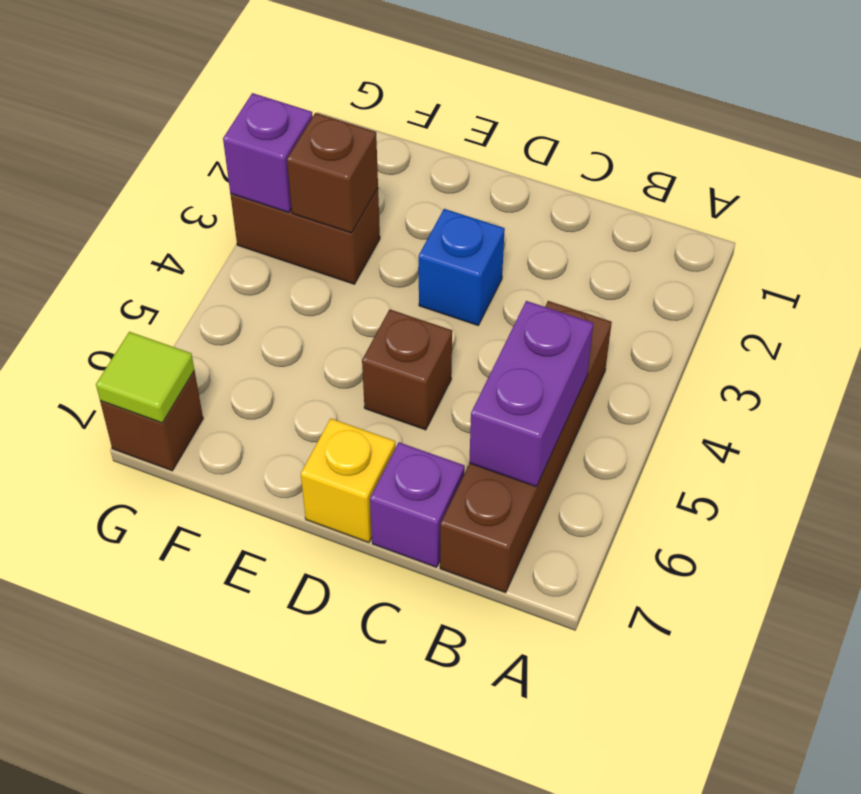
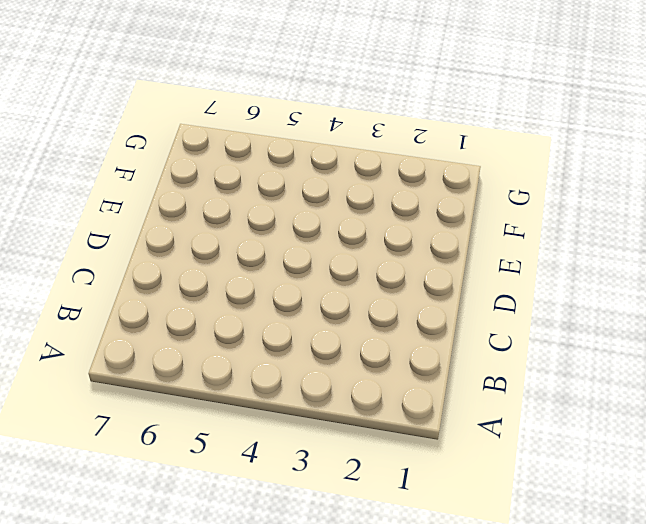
none -> brown 1x4 brick [440,301,612,593]
none -> purple 1x1 brick [370,442,465,567]

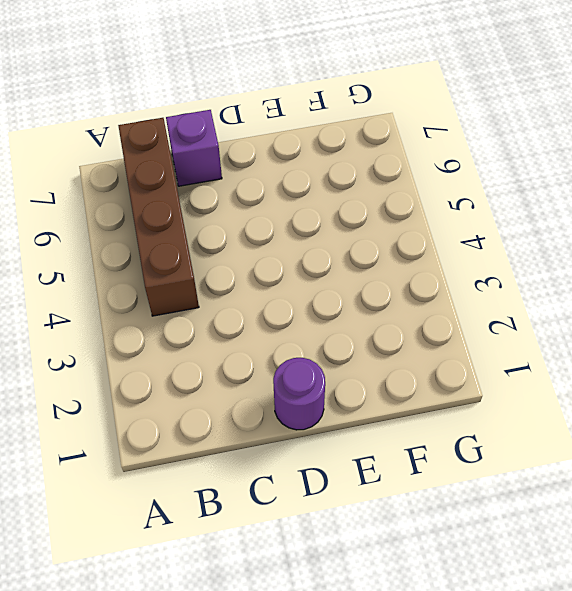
purple 1x1 round brick [273,358,325,430] -> none
none -> blue 1x1 brick [419,209,505,325]
none -> brown 1x1 brick [362,309,452,430]

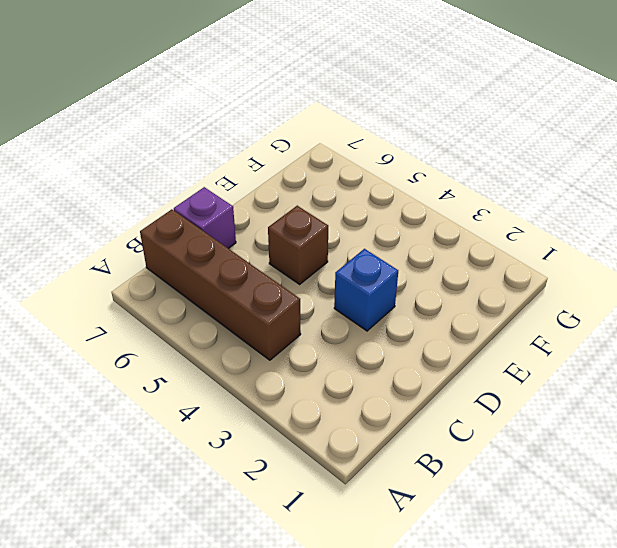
none -> yellow 1x1 brick [301,419,396,543]
none -> brown 1x2 brick [230,188,380,284]

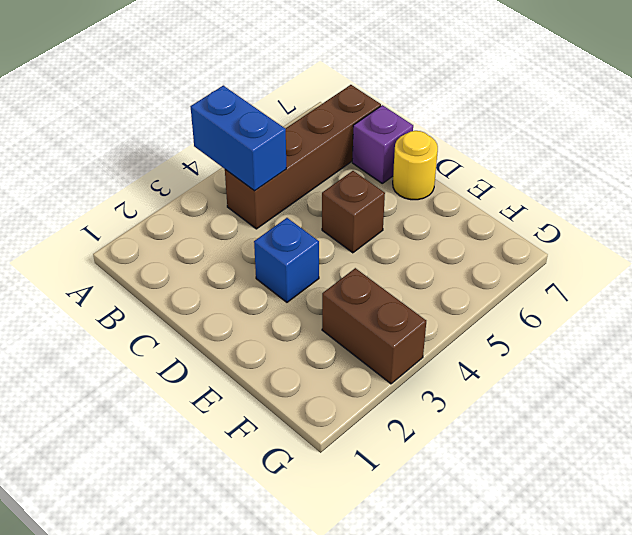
blue 1x2 brick [191,86,286,191] -> none
yellow 1x1 round brick [393,131,438,200] -> yellow 1x1 brick [301,419,396,543]
none -> brown 1x1 brick [100,371,203,471]
none -> purple 1x2 brick [469,301,593,487]

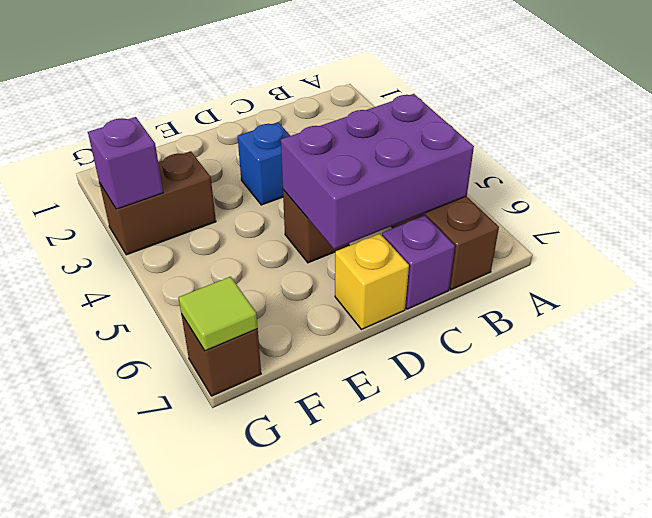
purple 2x3 brick [281,94,474,249] -> purple 1x2 brick [469,301,593,487]
none -> brown 1x1 brick [287,113,378,233]

